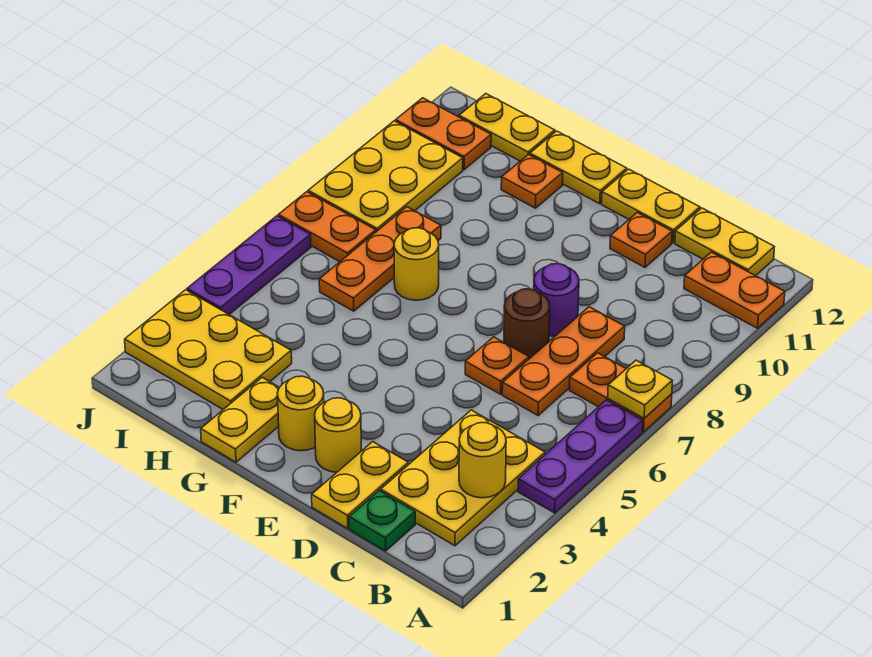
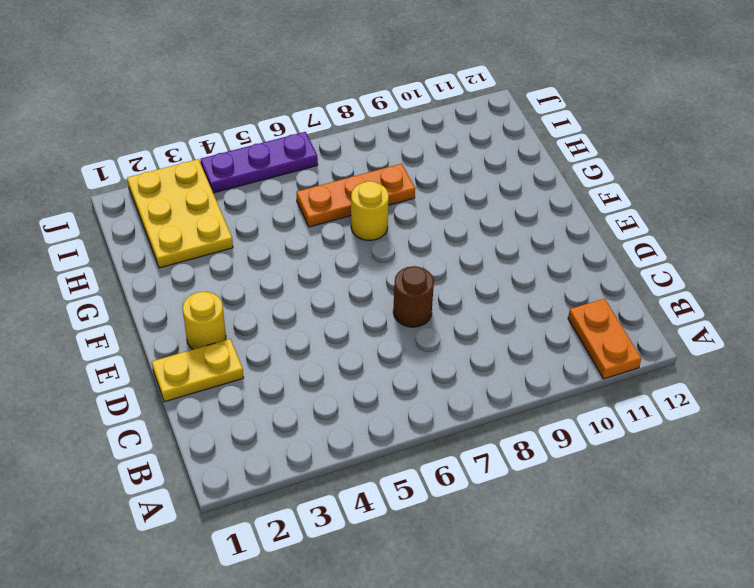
none -> purple 1x3 plate [518,400,643,513]
none -> orange 1x2 plate [569,353,672,432]
none -> yellow 2x3 plate [381,410,545,546]

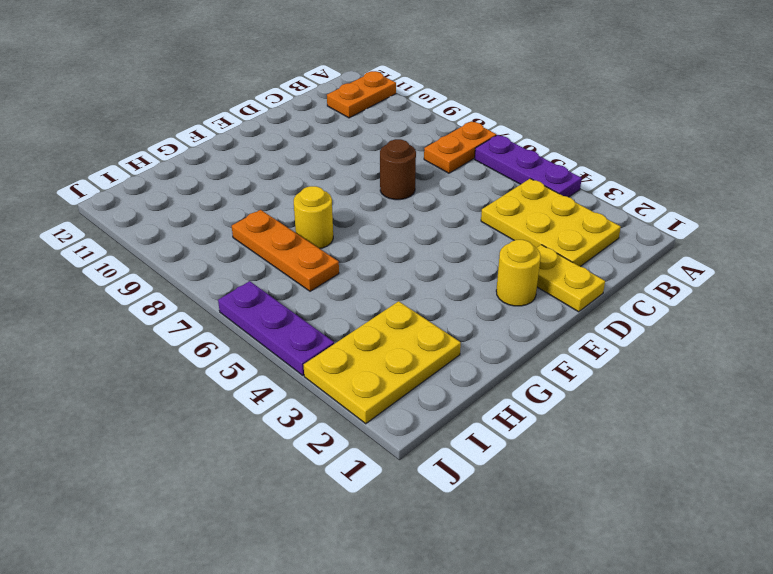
none -> yellow 1x2 plate [675,208,774,276]
none -> green 1x1 plate [349,491,415,551]
none -> orange 1x3 plate [502,307,625,415]

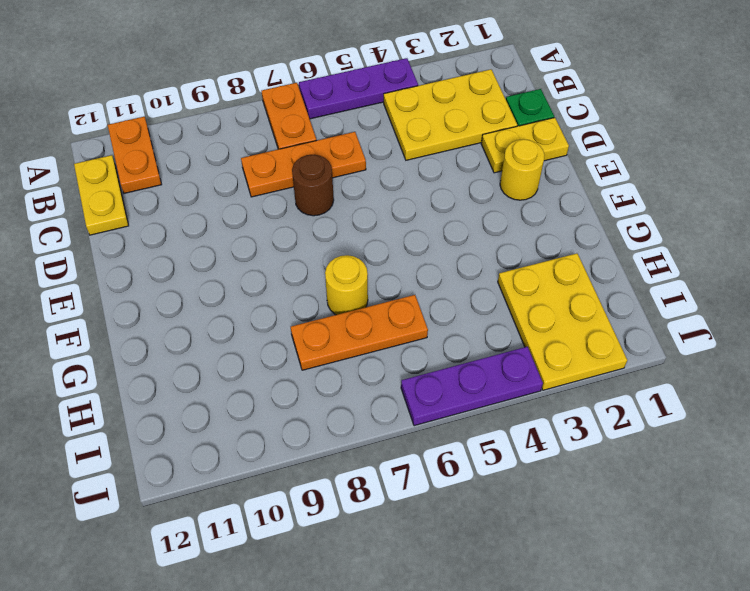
none -> orange 1x1 plate [465,337,529,394]
none -> purple 1x1 round brick [534,264,579,337]
none -> orange 1x1 plate [610,213,672,267]

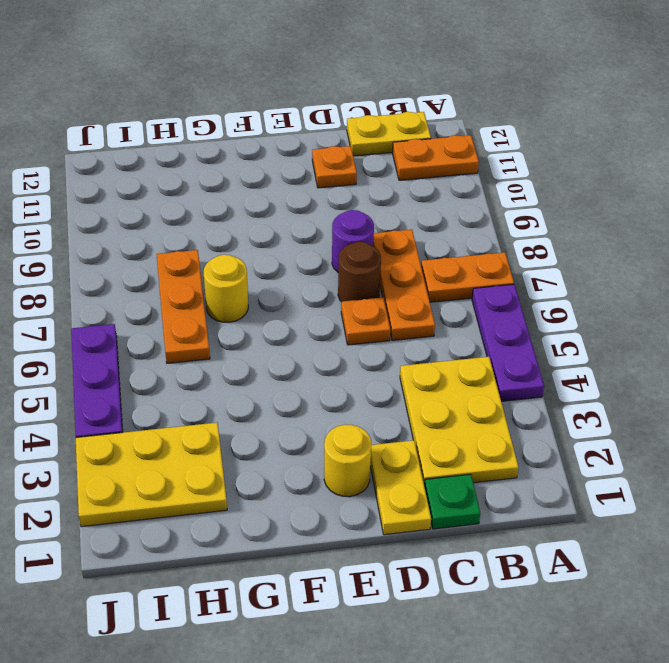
none -> yellow 1x2 plate [602,169,700,243]
none -> yellow 1x1 round brick [277,376,324,451]
none -> yellow 1x2 plate [530,131,627,204]

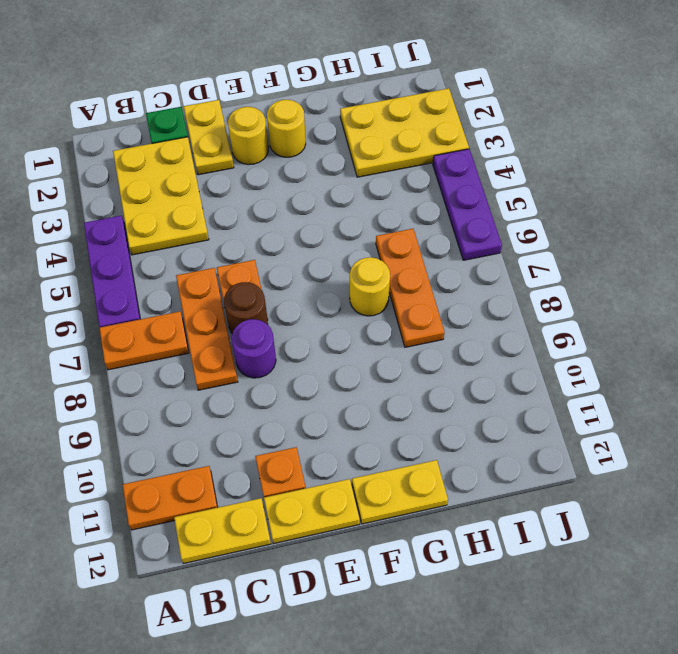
none -> yellow 1x2 plate [201,377,279,462]
none -> orange 1x1 plate [501,154,563,208]
none -> yellow 1x2 plate [459,94,555,161]

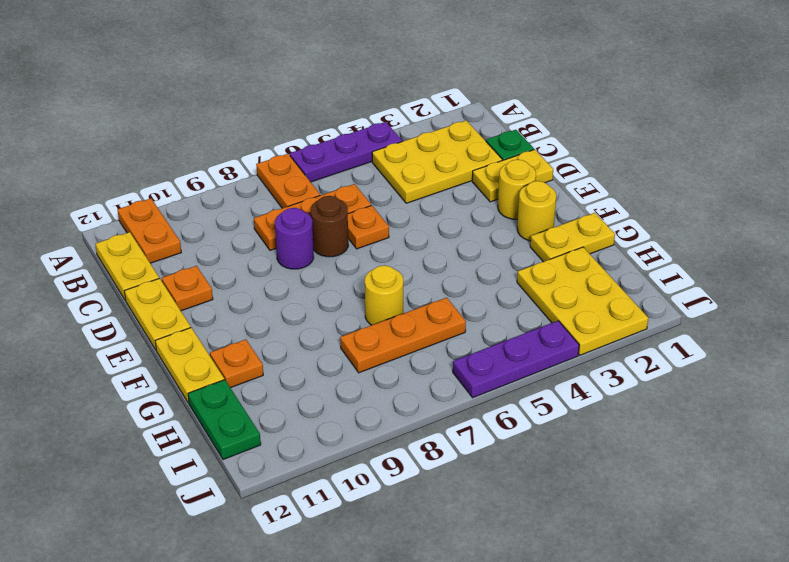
green 1x2 plate [188,380,261,460] -> yellow 1x2 plate [459,94,555,161]
none -> orange 1x2 plate [278,192,376,262]
none -> yellow 2x3 plate [308,121,463,232]
none -> orange 1x2 plate [396,98,491,170]

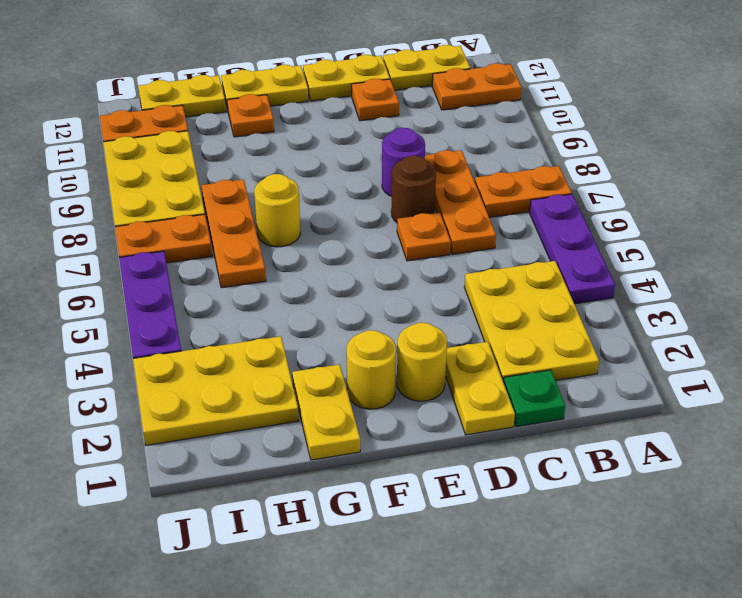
none -> yellow 1x1 plate [608,360,672,418]
none -> yellow 1x1 round brick [459,423,506,498]

